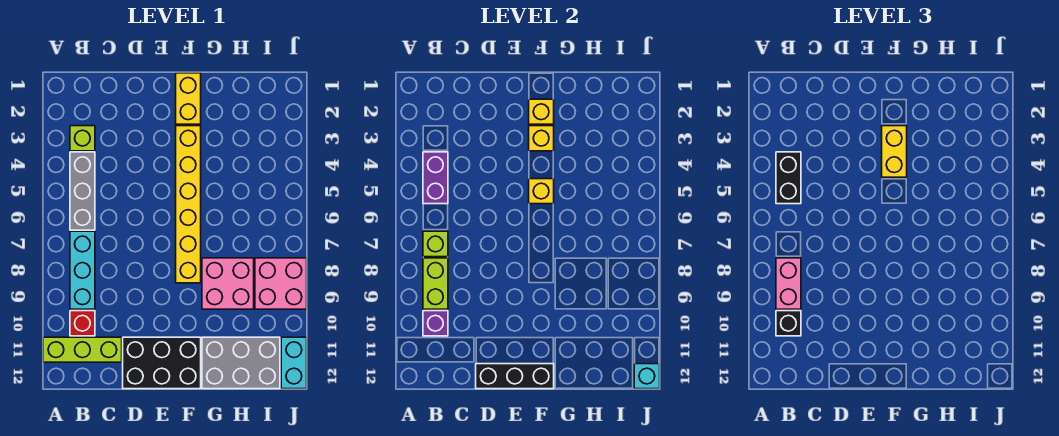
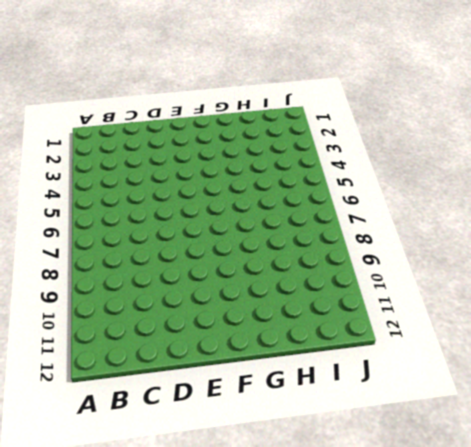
none -> lime 1x3 brick [43,337,122,362]
none -> lime 1x1 brick [70,126,95,151]
none -> grey 1x3 brick [70,152,95,230]

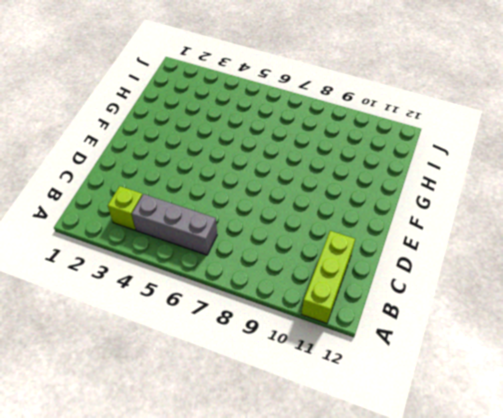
none -> cyan 1x3 brick [70,231,95,309]
none -> red 1x1 brick [70,311,95,336]
none -> black 2x3 brick [123,337,201,389]

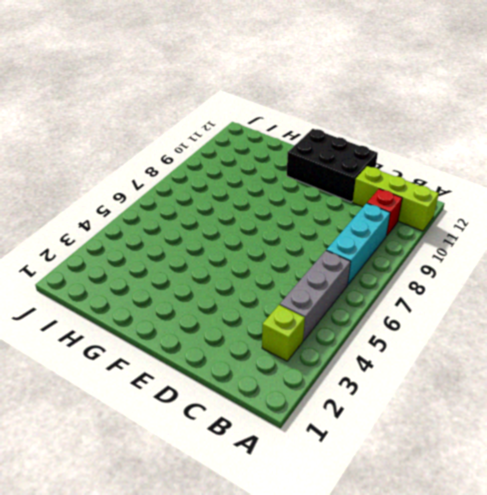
none -> yellow 1x2 brick [176,73,201,124]
none -> yellow 1x6 brick [176,126,201,283]
none -> pink 2x2 brick [202,258,254,309]

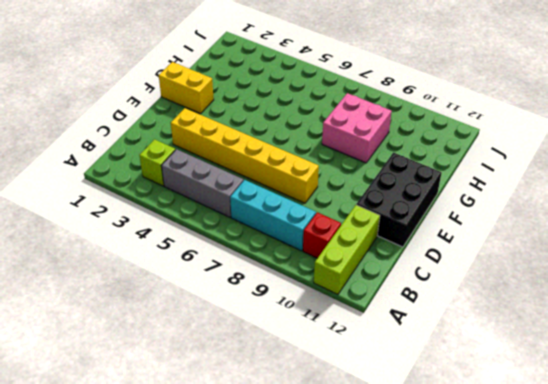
yellow 1x6 brick [171,108,319,203] -> yellow 1x6 brick moved to [176,126,201,283]
none -> grey 2x3 brick [202,337,280,389]
none -> pink 2x2 brick [255,258,307,309]
none -> cyan 1x2 brick [281,337,307,389]

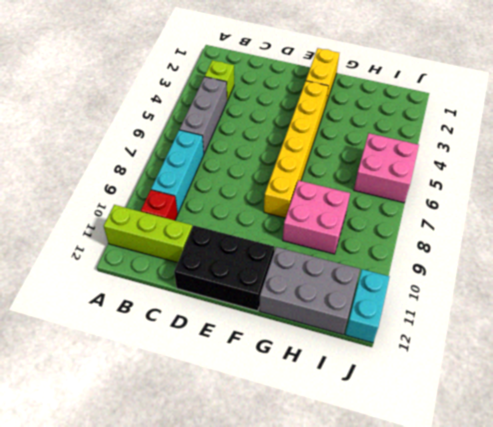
pink 2x2 brick [354,133,419,203] -> pink 2x2 brick moved to [255,258,307,309]
none -> purple 1x2 brick [423,152,448,204]
none -> lime 1x1 brick [423,231,448,257]
none -> lime 1x2 brick [423,258,448,309]

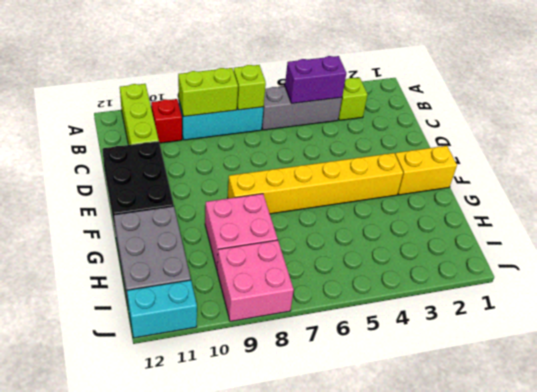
none -> purple 1x1 brick [423,311,448,336]
none -> black 1x3 brick [476,364,554,389]
none -> yellow 1x1 brick [529,99,554,124]

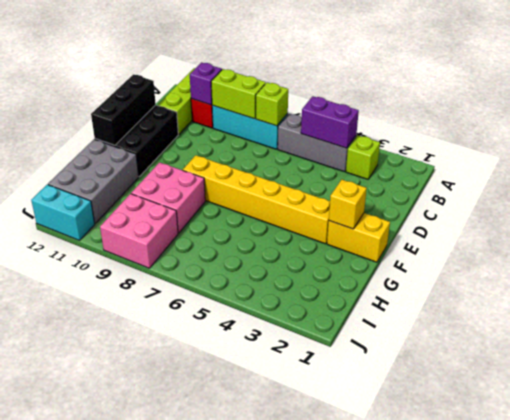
none -> yellow 1x1 brick [529,126,554,151]
none -> yellow 1x1 brick [529,179,554,204]
none -> cyan 1x1 brick [634,364,660,389]

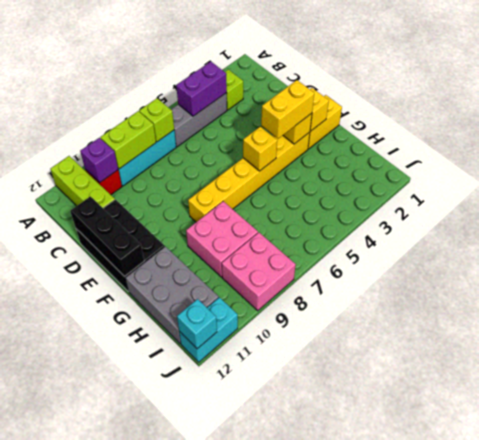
none -> black 1x2 brick [776,152,801,204]
none -> pink 1x2 brick [776,258,801,309]
none -> black 1x1 brick [776,311,801,336]

